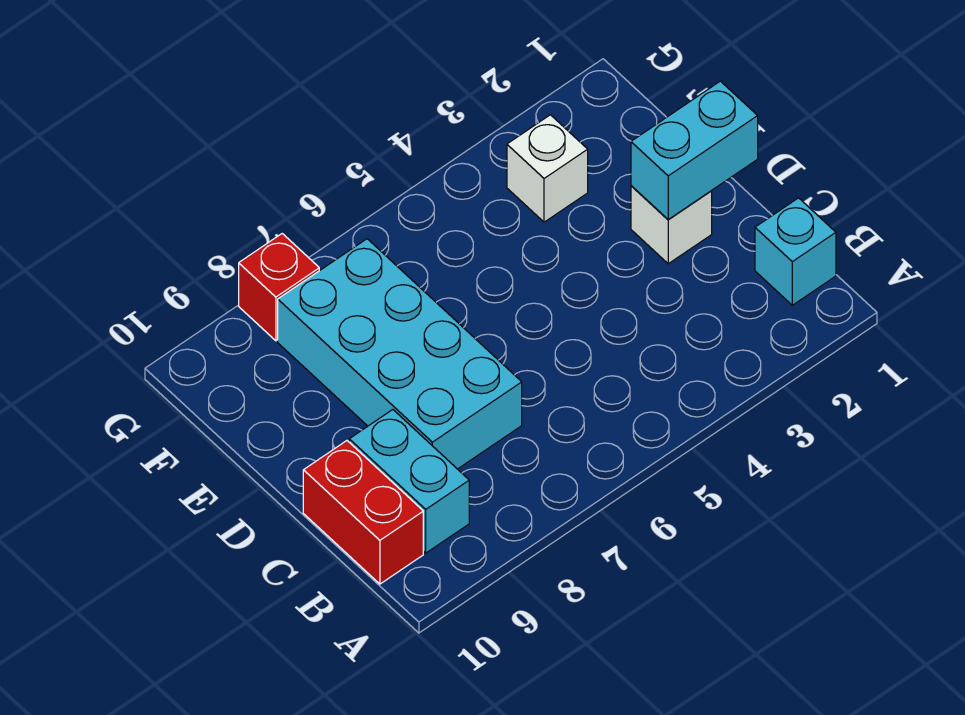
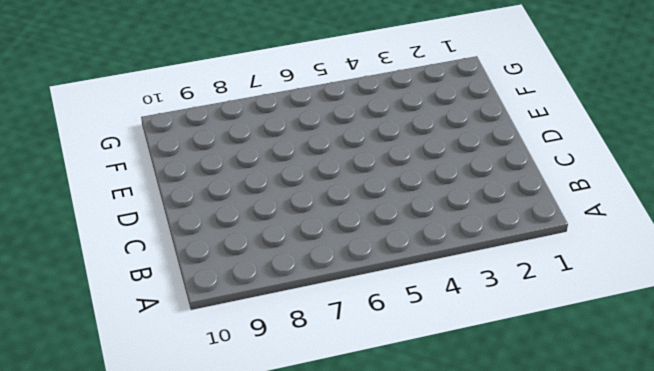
none -> cyan 1x1 brick [755,198,836,305]
none -> cyan 1x2 brick [349,410,469,553]

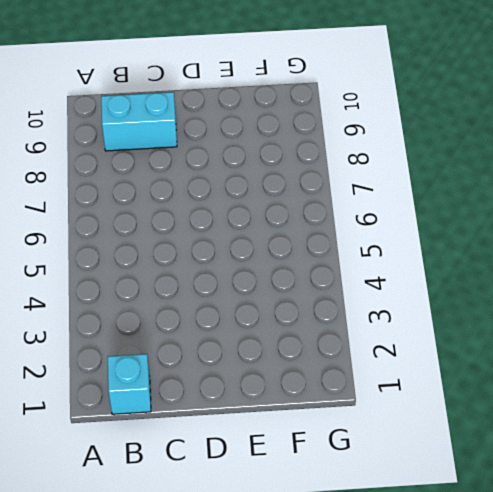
none -> red 1x2 brick [303,441,423,584]
none -> cyan 2x4 brick [278,239,522,469]

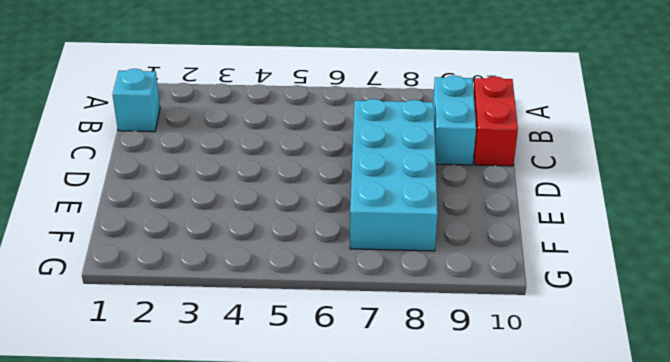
none -> white 1x1 brick [631,186,712,264]
none -> white 1x1 brick [507,115,588,222]

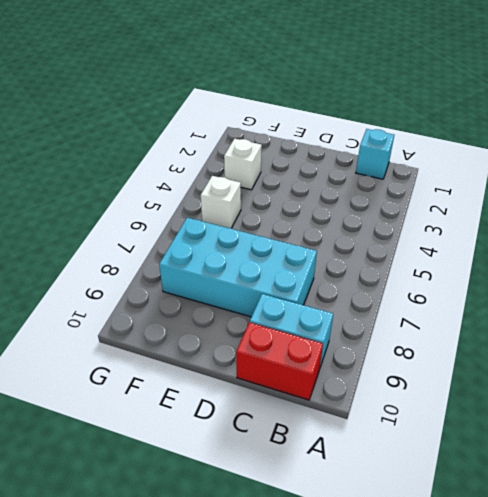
white 1x1 brick [201,176,241,228] -> white 1x1 brick moved to [631,186,712,264]
none -> red 1x1 brick [239,234,319,341]
none -> cyan 1x2 brick [631,81,758,220]

